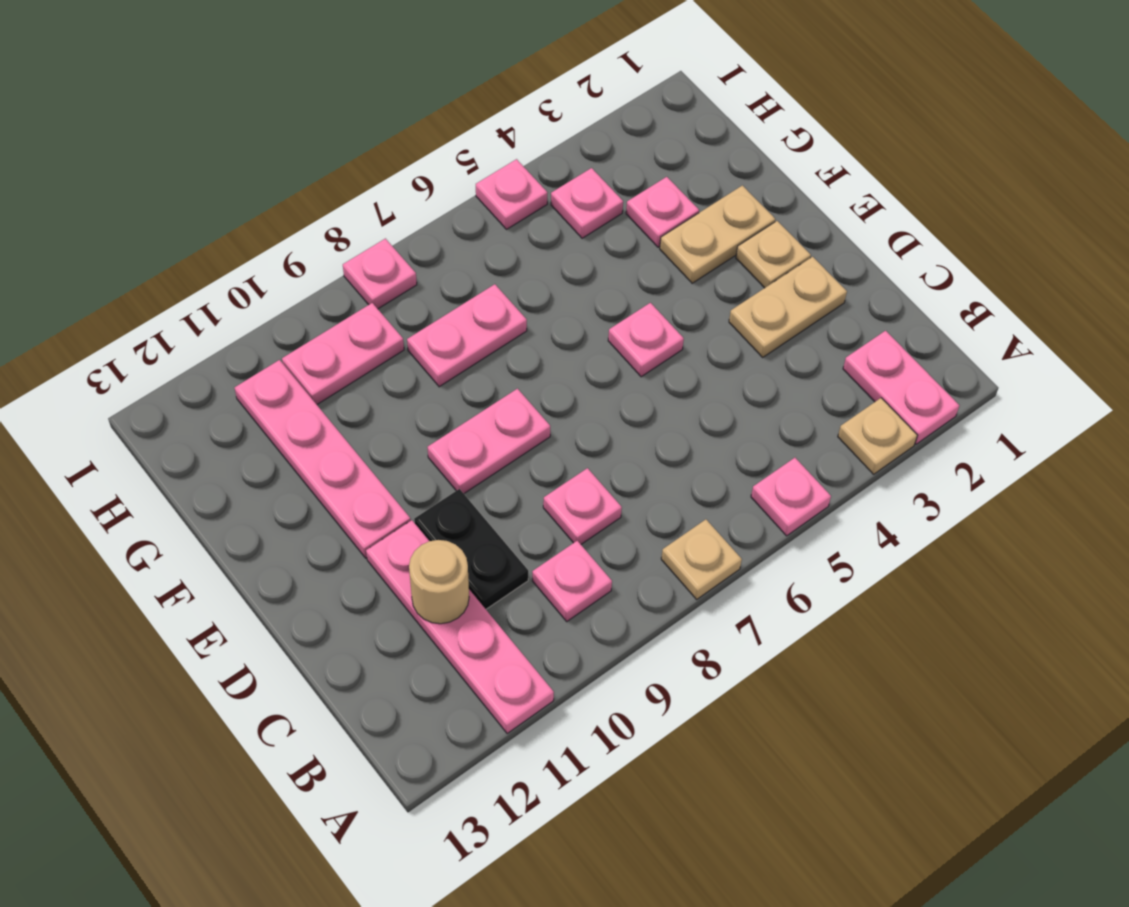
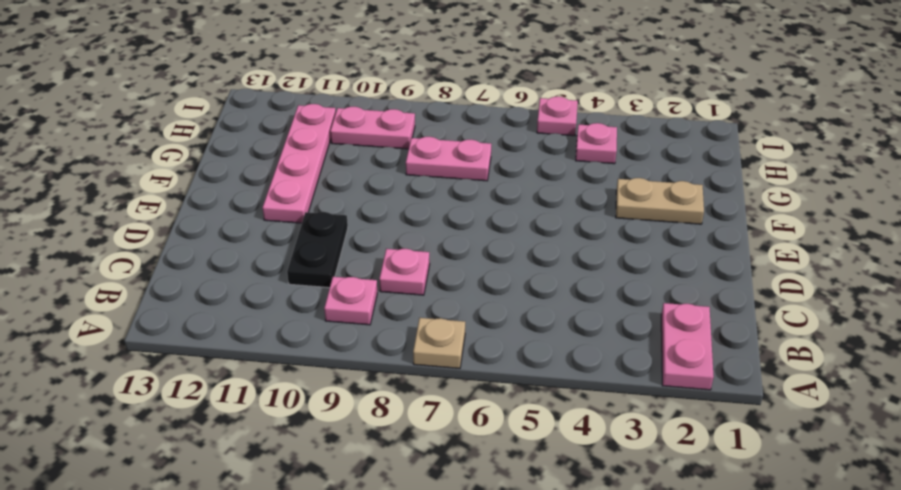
none -> tan 1x1 plate [838,398,917,474]
none -> pink 1x1 plate [751,458,831,536]
none -> pink 1x4 plate [366,520,554,733]

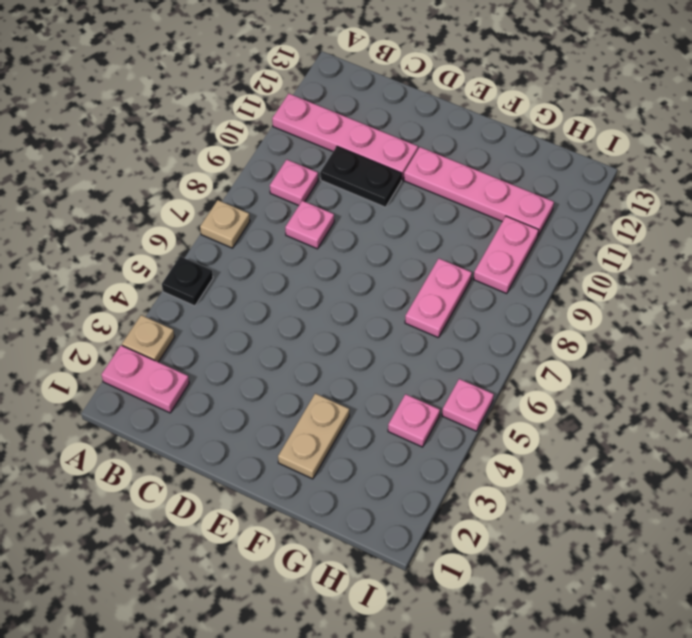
black 1x1 plate [162,256,213,306] -> pink 1x1 plate [751,458,831,536]
none -> tan 1x2 plate [729,257,847,357]
none -> tan 1x1 plate [736,221,811,288]
none -> pink 1x1 plate [608,303,684,377]

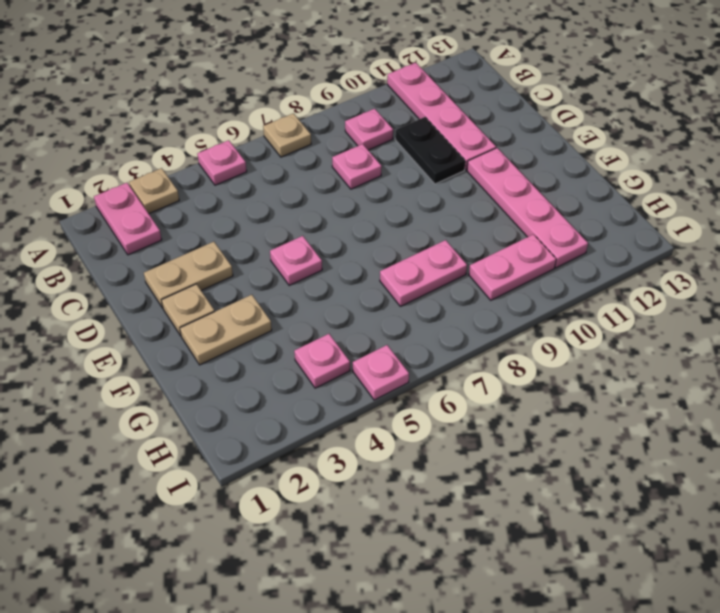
none -> pink 1x2 plate [428,389,550,494]
none -> pink 1x1 plate [626,177,699,247]
none -> pink 1x1 plate [343,239,417,309]

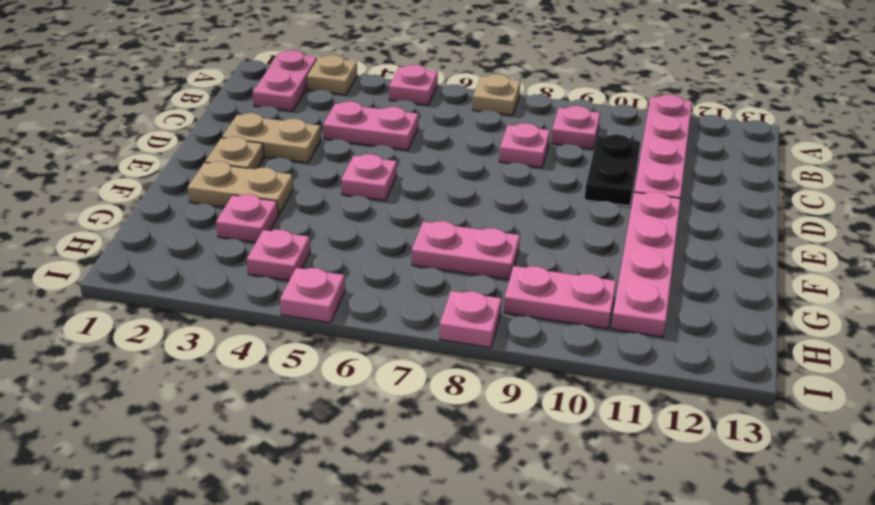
pink 1x2 plate [323,101,418,150] -> pink 1x2 plate moved to [428,389,550,494]
none -> tan 1x1 round brick [409,540,469,624]

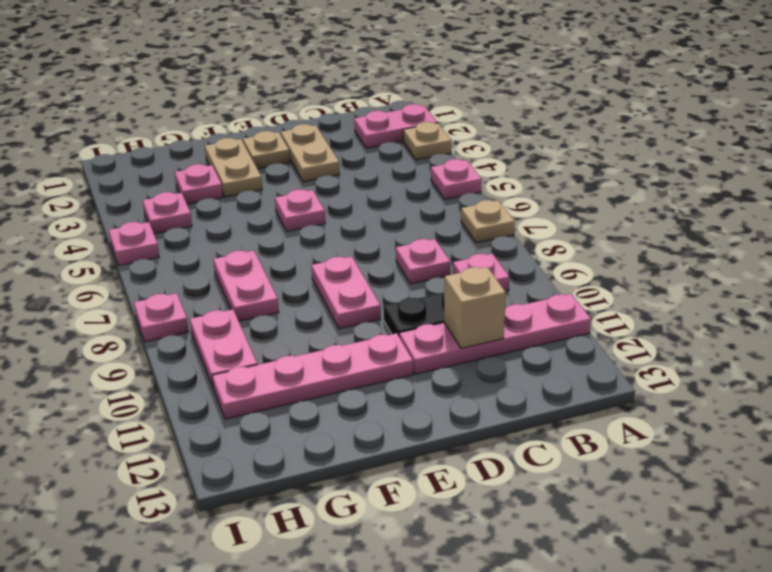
tan 1x1 brick [444,267,506,348] -> tan 1x1 round brick [409,540,469,624]

